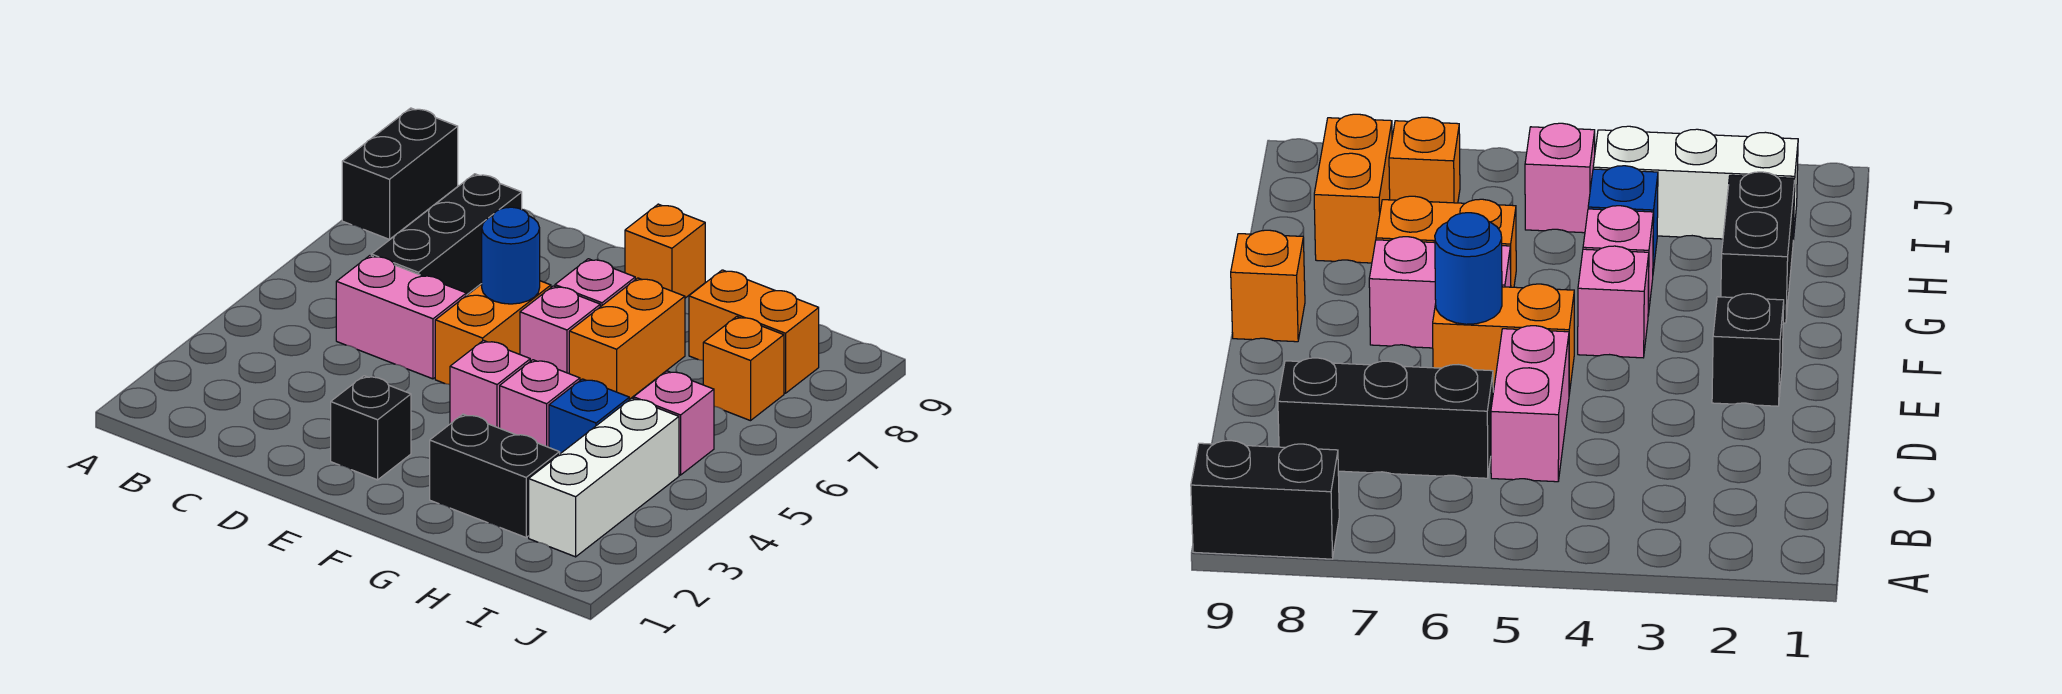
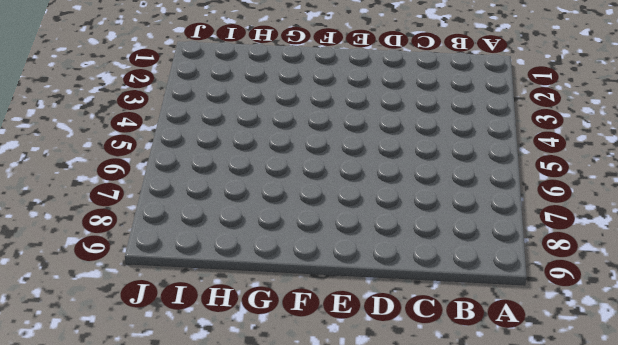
none -> black 1x2 brick [342,108,458,239]
none -> pink 1x2 brick [336,256,466,379]
none -> black 1x3 brick [371,174,522,295]

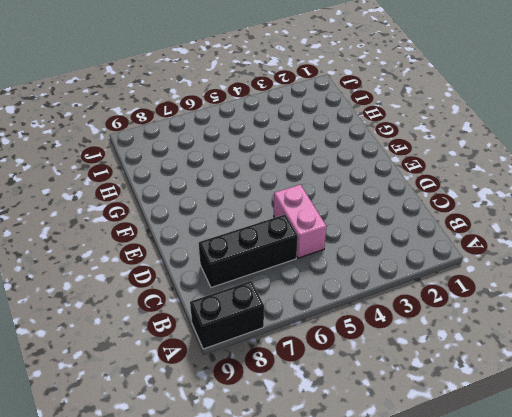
none -> black 1x1 brick [331,376,411,480]
none -> orange 1x2 brick [435,281,551,385]
none -> pink 1x1 brick [450,340,530,428]

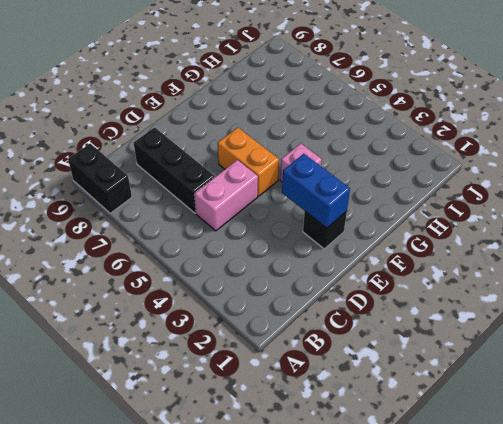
blue 1x2 brick [282,154,350,228] -> none
none -> pink 1x1 brick [520,286,600,373]
none -> pink 1x1 brick [555,259,635,307]
none -> orange 1x1 brick [625,204,705,298]

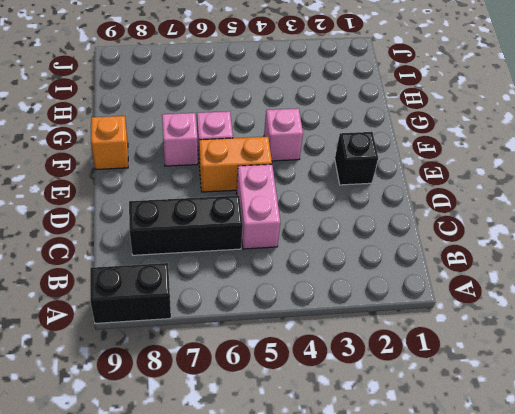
none -> black 1x2 brick [430,414,560,537]
none -> pink 1x1 brick [500,360,580,447]
none -> orange 1x2 brick [569,278,685,399]

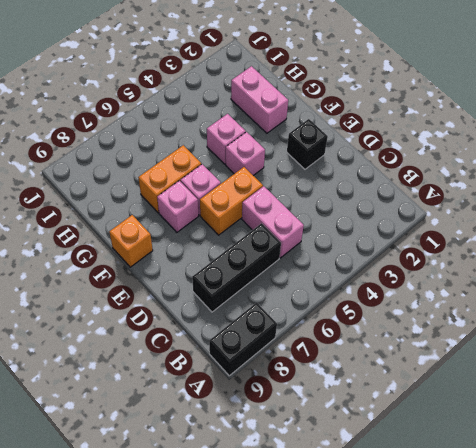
pink 1x2 brick [231,66,288,133] -> black 1x2 brick [430,414,560,537]
none -> blue 1x1 brick [549,379,629,454]
none -> orange 1x2 brick [689,270,819,393]
none -> white 1x3 brick [529,398,679,557]

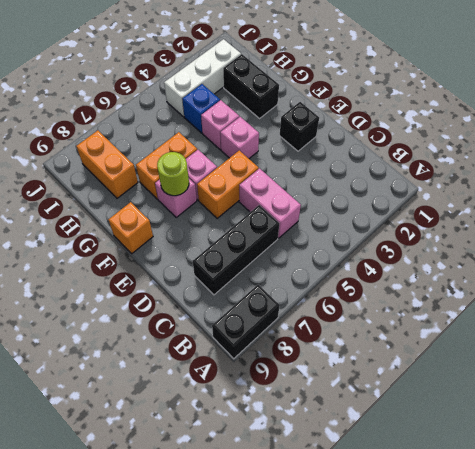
lime 1x1 round brick [157,152,189,196] -> none
none -> pink 1x1 brick [634,371,714,475]
none -> orange 1x1 brick [703,317,784,421]
none -> blue 1x1 round brick [482,207,540,304]

